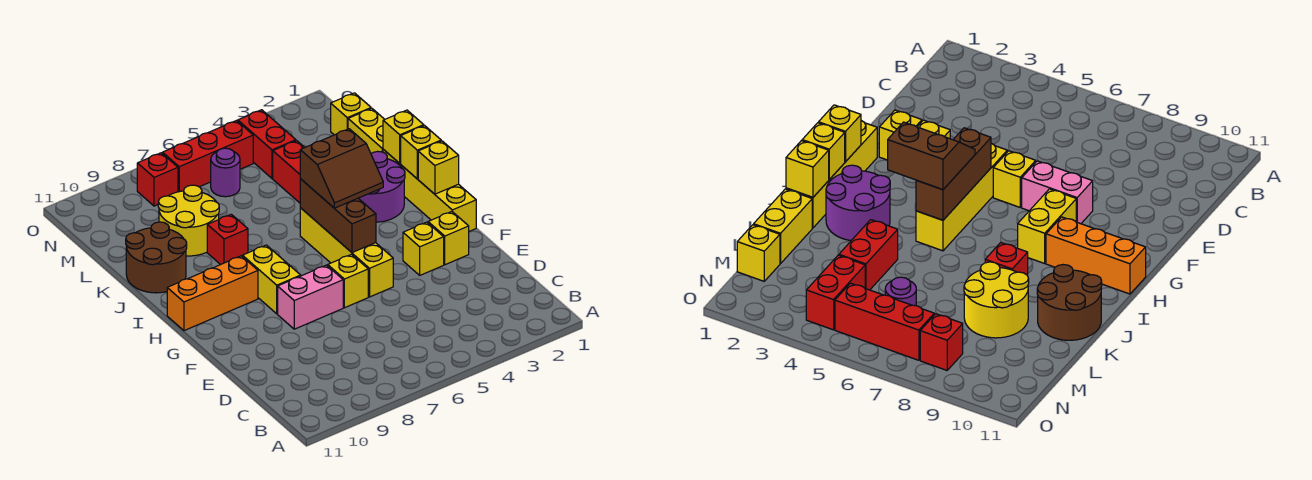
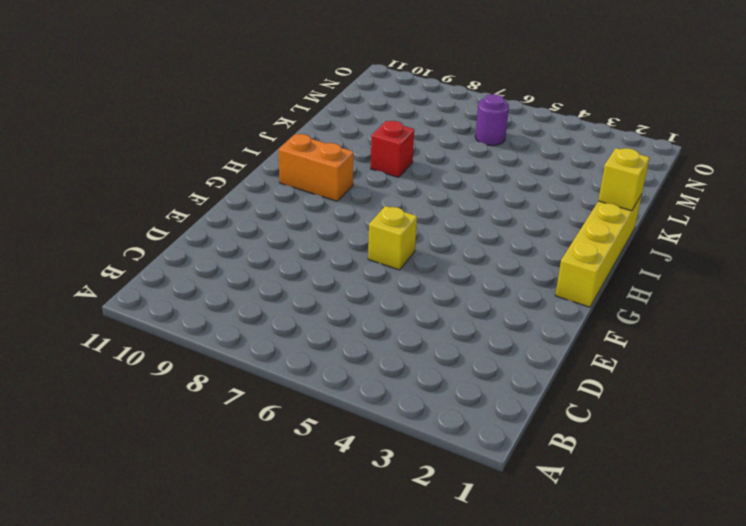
orange 1x2 brick [279,134,353,201] -> orange 1x3 brick [167,256,258,331]
none -> yellow 1x1 brick [428,212,469,265]
none -> yellow 1x1 brick [403,222,444,275]
none -> yellow 1x4 brick [300,208,393,297]

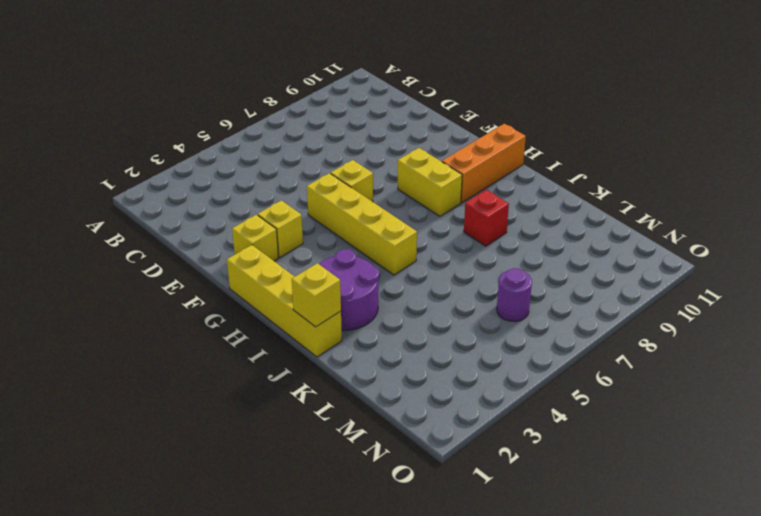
none -> pink 1x2 brick [278,265,343,329]
none -> brown 2x2 round brick [126,222,187,293]
none -> yellow 1x2 brick [348,108,385,154]

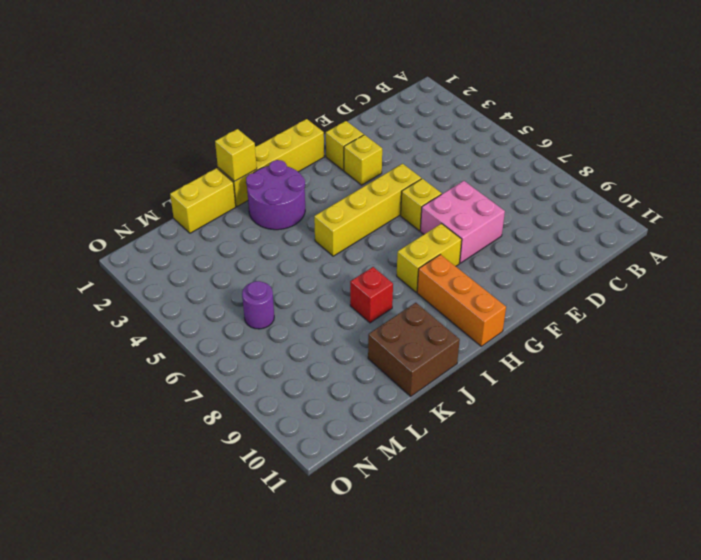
pink 2x2 brick [420,181,505,263] -> pink 1x2 brick [278,265,343,329]
brown 2x2 brick [368,303,460,396] -> brown 2x2 round brick [126,222,187,293]
none -> red 1x2 brick [273,141,305,203]
none -> yellow 2x2 round brick [158,185,219,256]
none -> yellow 1x1 brick [331,93,371,135]

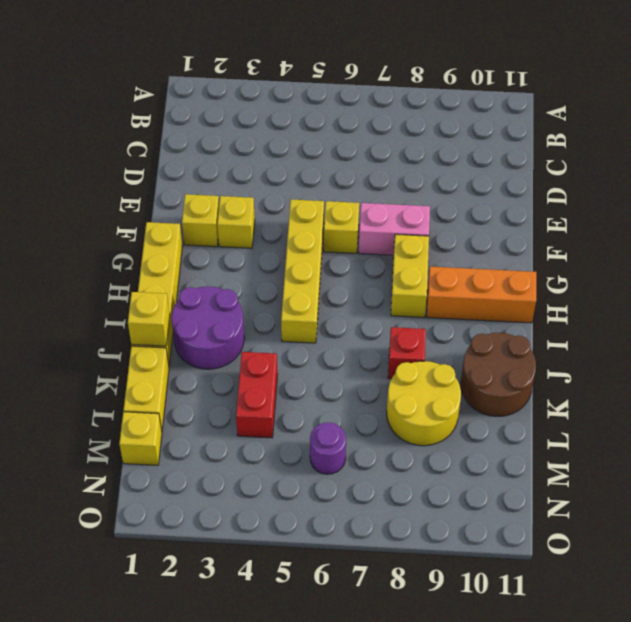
none -> red 1x2 brick [238,110,296,178]
none -> red 1x3 brick [163,121,253,192]
none -> red 1x1 brick [137,153,178,206]

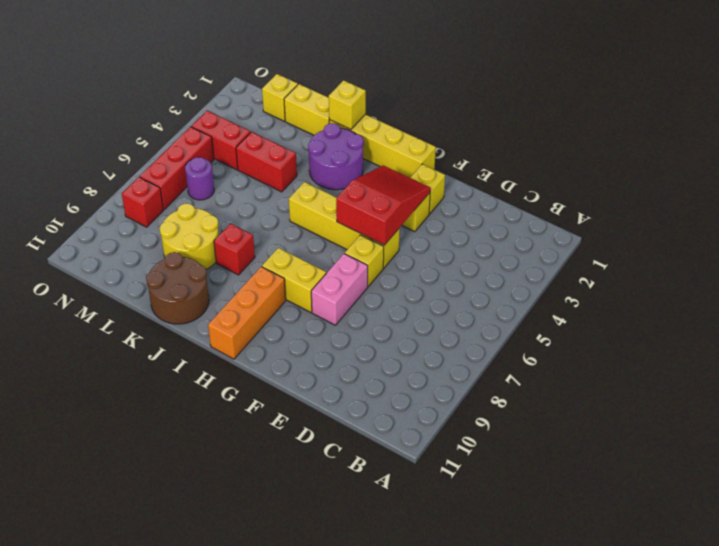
red 2x3 slope [336,165,430,245] -> brown 1x3 brick [300,179,376,253]
none -> yellow 1x1 brick [418,141,459,194]
none -> yellow 1x1 brick [401,126,441,179]
none -> brown 2x2 slope [300,129,383,208]

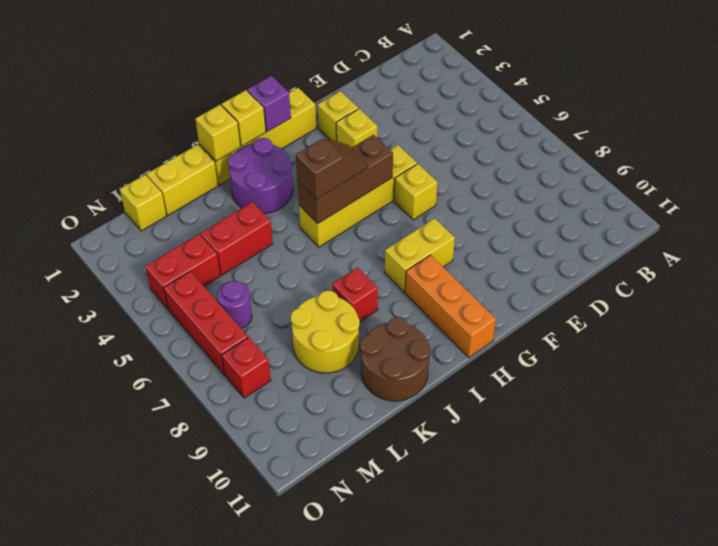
purple 1x1 brick [247,76,291,132] -> yellow 1x1 brick [418,141,459,194]
brown 1x2 slope [296,139,368,199] -> brown 2x2 slope [300,129,383,208]
none -> pink 1x2 brick [278,265,343,329]

